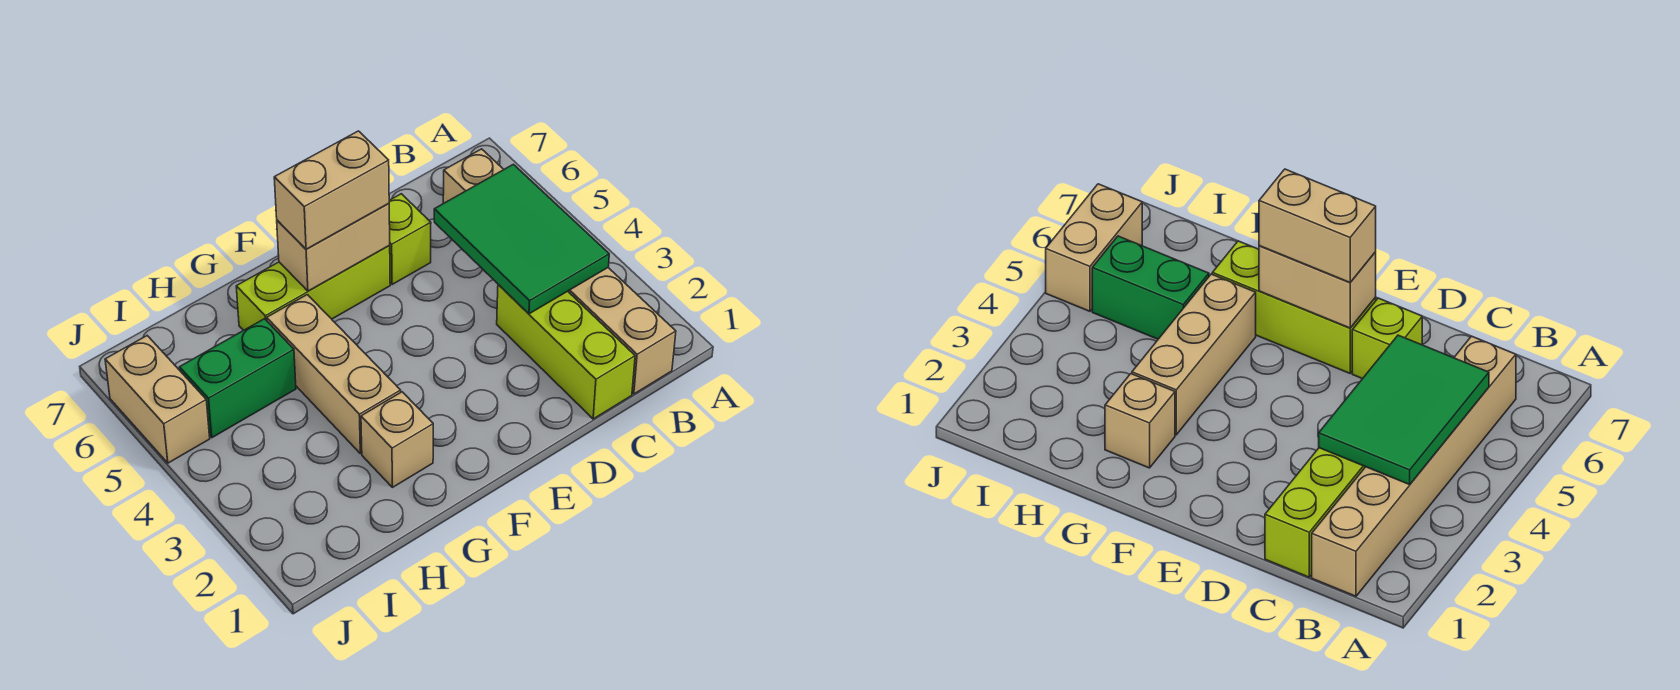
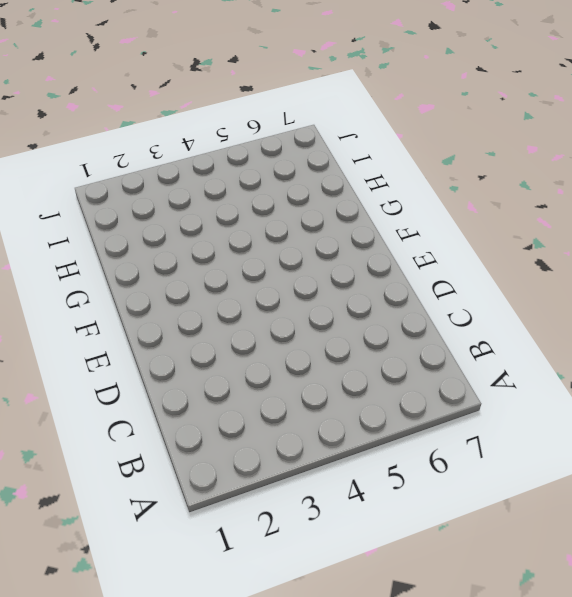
none -> tan 1x6 brick [443,149,676,394]
none -> lime 1x3 brick [497,285,635,419]

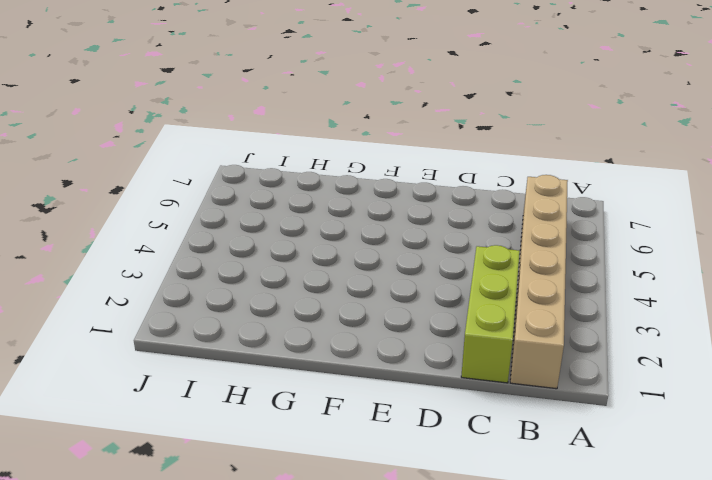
none -> lime 1x1 brick [389,194,431,285]
none -> lime 1x3 brick [236,245,390,330]

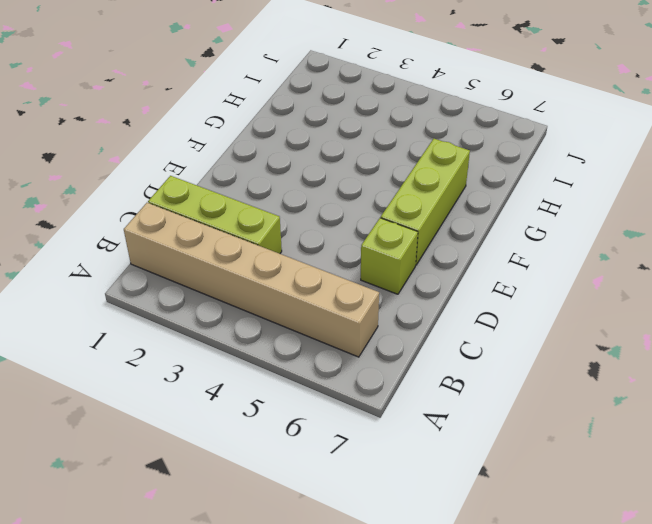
none -> tan 1x1 brick [361,392,433,487]
none -> tan 1x3 brick [267,295,401,454]

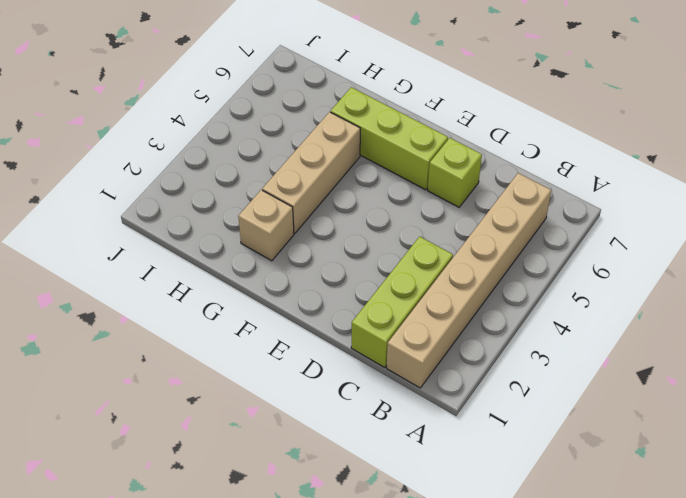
none -> green 1x2 brick [180,319,296,438]
none -> tan 1x2 brick [105,336,210,463]

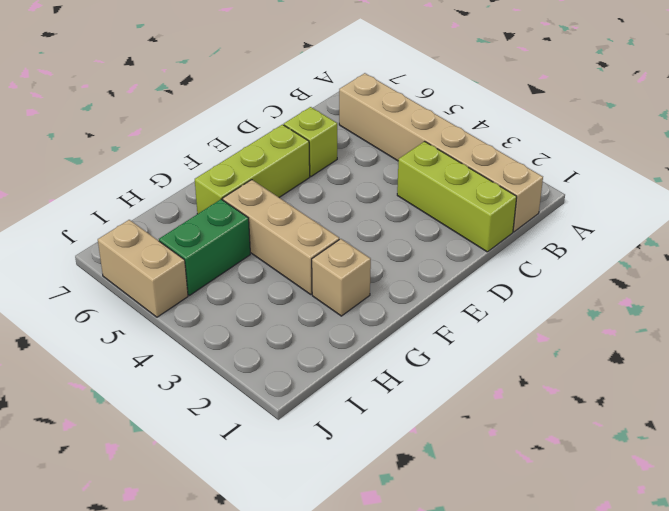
none -> green 2x3 tile [434,164,609,314]
none -> tan 1x2 brick [277,203,390,291]

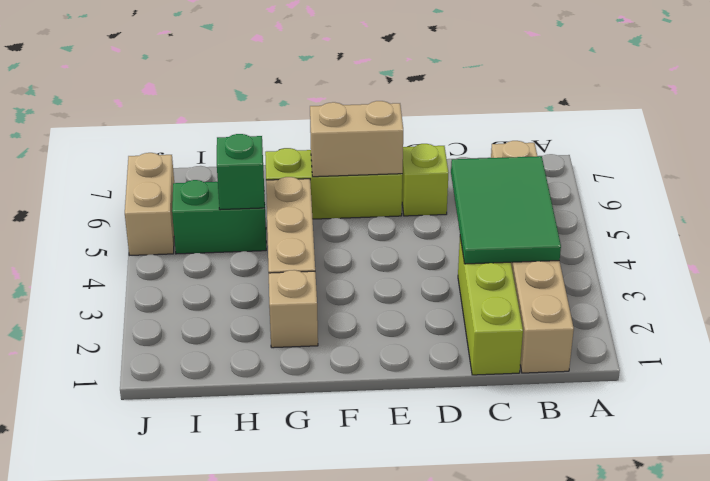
green 1x1 brick [217,134,265,210] -> none
none -> tan 1x2 brick [274,131,389,249]

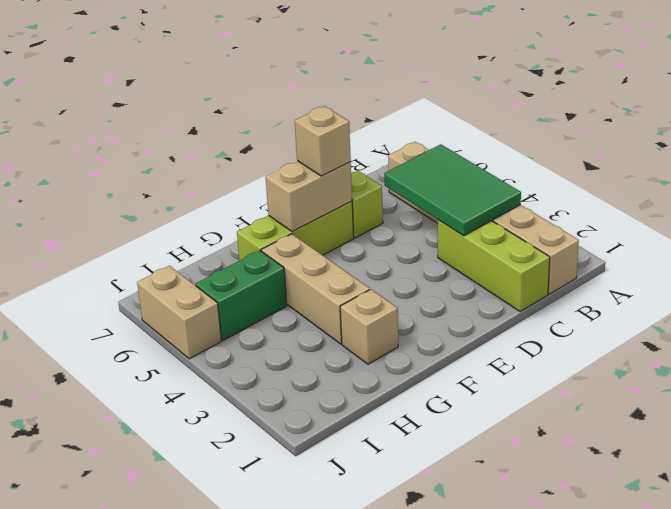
tan 1x1 brick [295,106,351,176] -> tan 1x2 brick [274,131,389,249]

